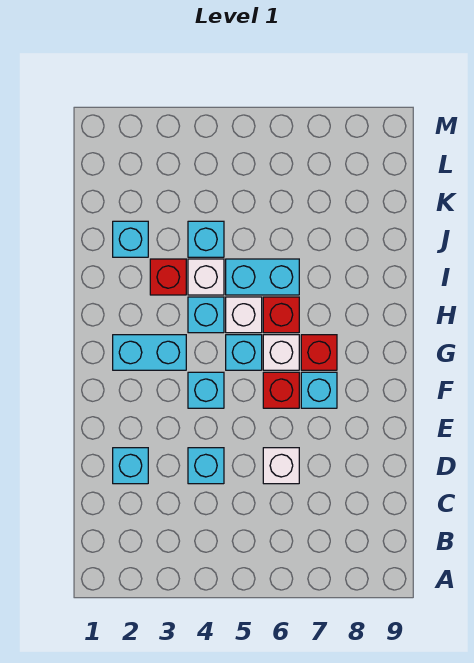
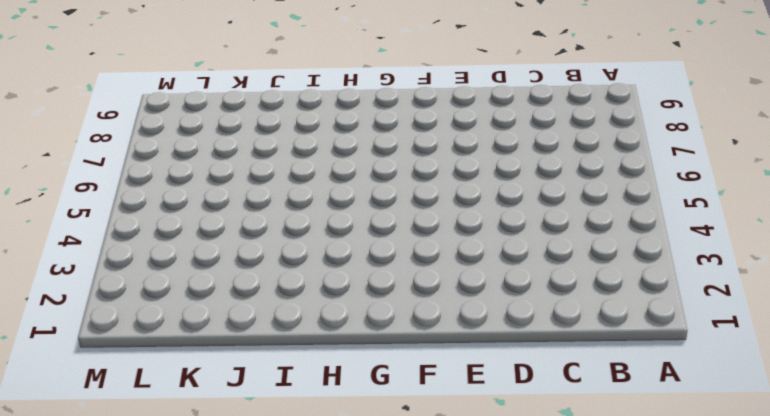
none -> cyan 1x1 brick [113,448,148,484]
none -> cyan 1x1 brick [188,448,224,484]
none -> white 1x1 brick [263,448,299,484]

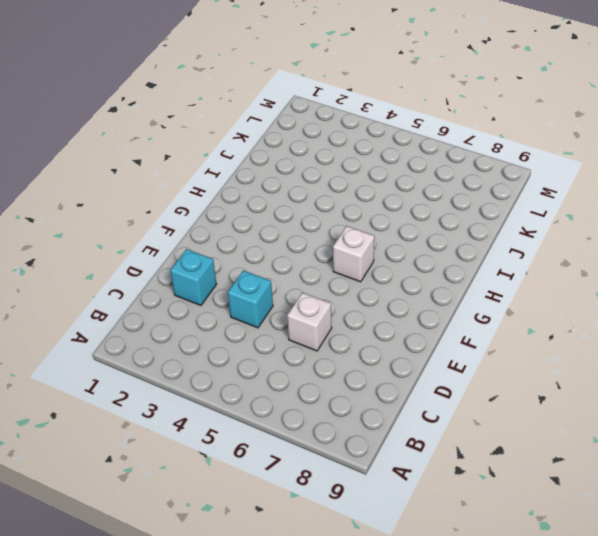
none -> cyan 1x1 brick [188,372,224,408]
none -> red 1x1 brick [263,372,299,408]
none -> cyan 1x1 brick [301,372,337,408]

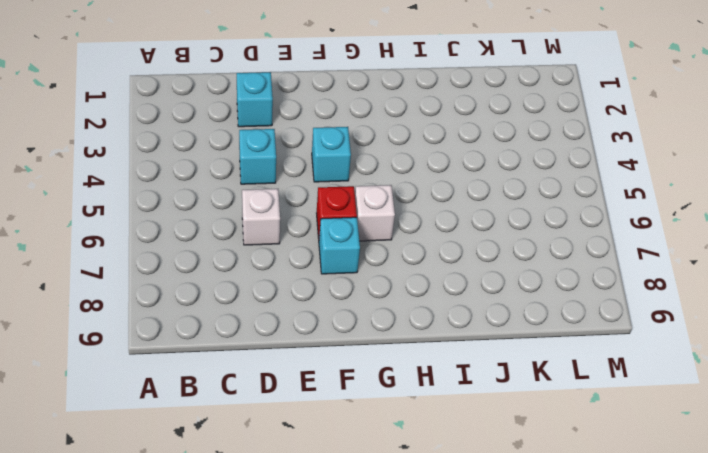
none -> cyan 1x2 brick [113,335,186,370]
none -> cyan 1x1 brick [226,335,262,370]
none -> red 1x1 brick [301,335,337,370]

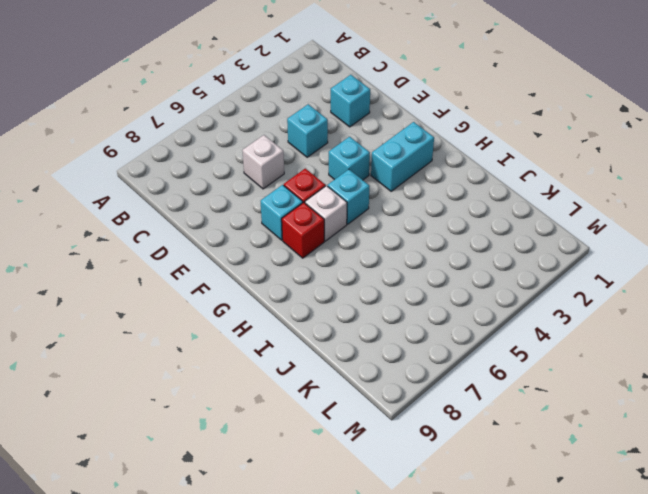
none -> cyan 1x1 brick [188,297,224,333]
none -> white 1x1 brick [226,297,262,333]
none -> red 1x1 brick [263,297,299,333]

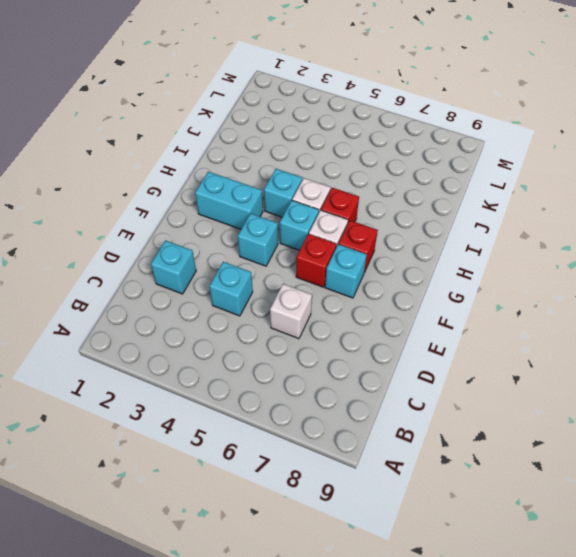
none -> red 1x1 brick [150,259,186,295]
none -> white 1x1 brick [188,259,224,295]
none -> cyan 1x2 brick [226,259,299,295]

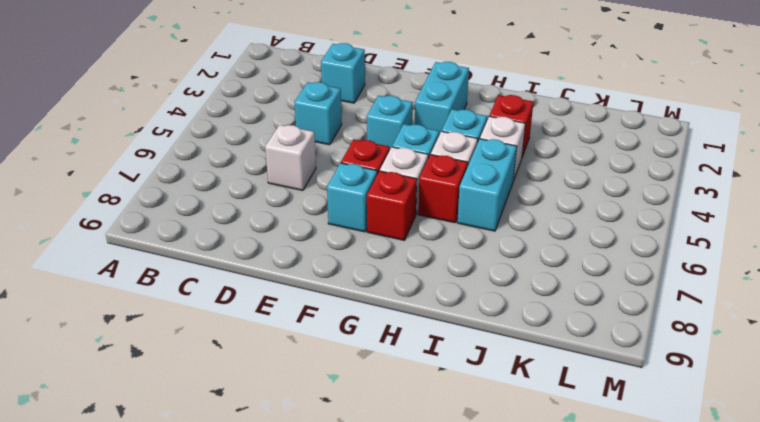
none -> cyan 1x1 brick [113,221,148,257]
none -> cyan 1x1 brick [188,221,224,257]

